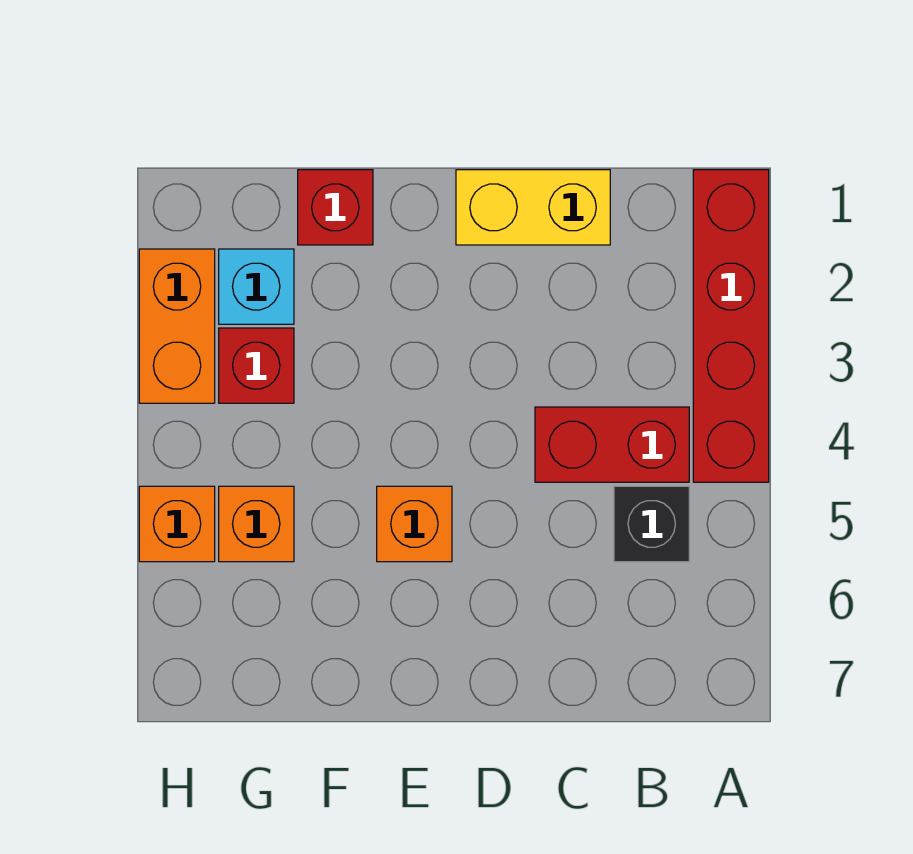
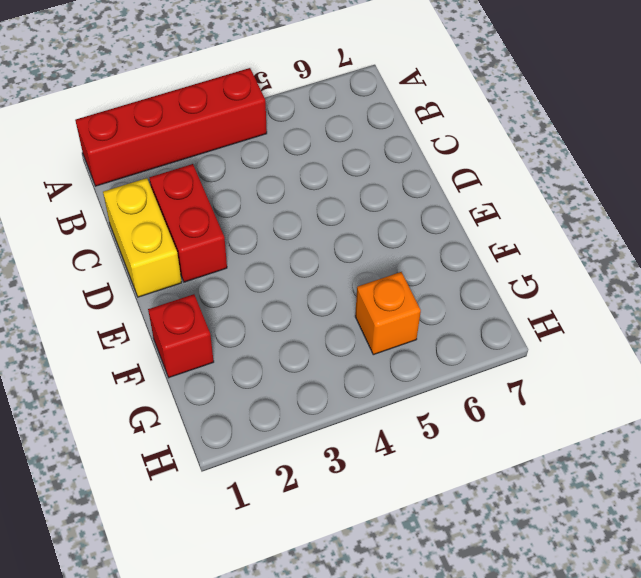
red 1x2 brick [149,164,227,282] -> red 1x2 brick moved to [535,407,689,482]
none -> black 1x1 brick [614,486,689,562]
none -> orange 1x1 brick [377,486,452,562]

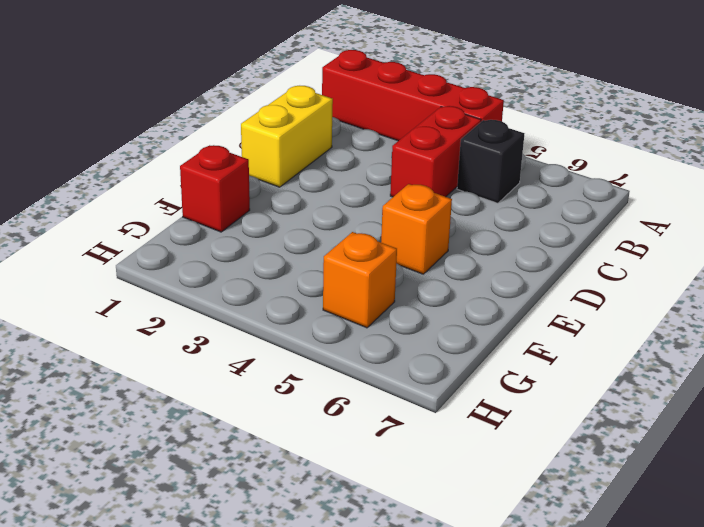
none -> cyan 1x1 brick [219,249,294,324]
none -> red 1x1 brick [219,328,294,403]

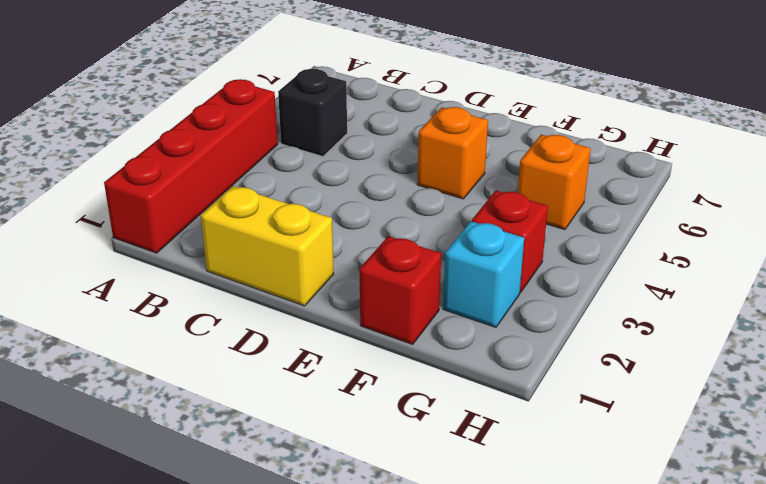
none -> red 1x2 brick [535,407,689,482]
none -> orange 1x2 brick [139,249,215,403]

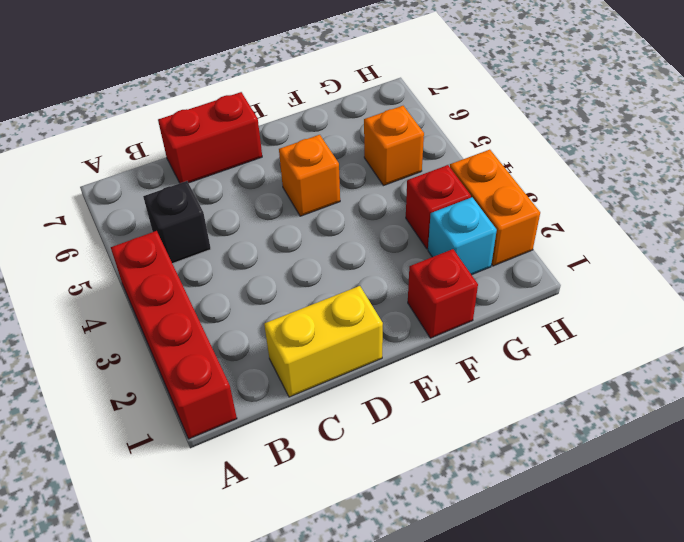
red 1x2 brick [158,92,262,183] -> red 1x2 brick moved to [535,407,689,482]
none -> orange 1x1 brick [139,486,215,562]

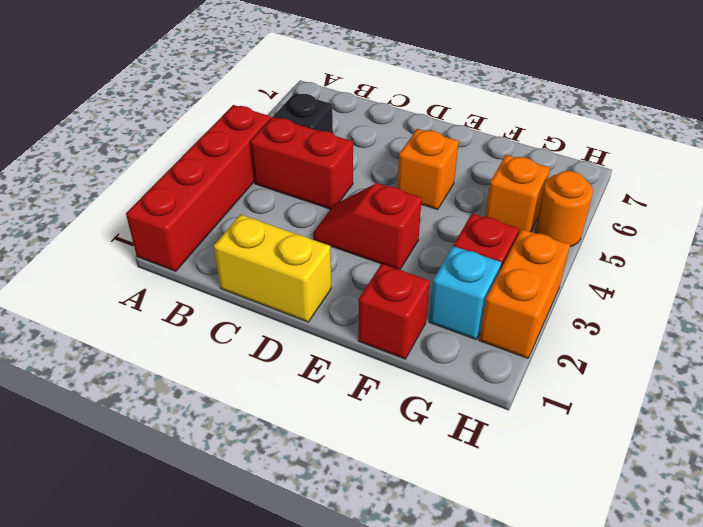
red 1x2 slope [313,183,422,270] -> none
orange 1x1 round brick [536,171,593,247] -> orange 1x1 brick [139,486,215,562]

